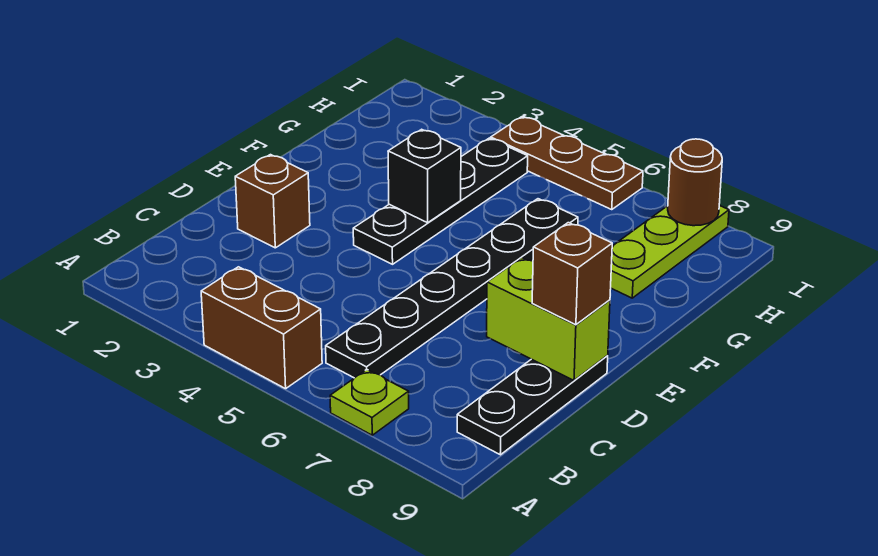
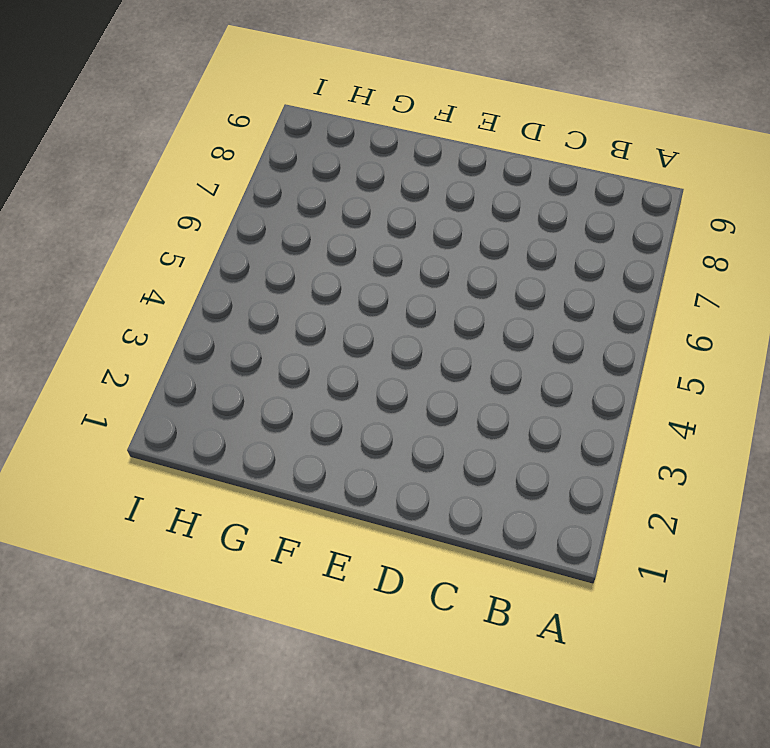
none -> brown 1x2 brick [201,267,322,389]
none -> lime 1x1 plate [330,370,409,435]
none -> black 1x6 plate [326,199,578,378]

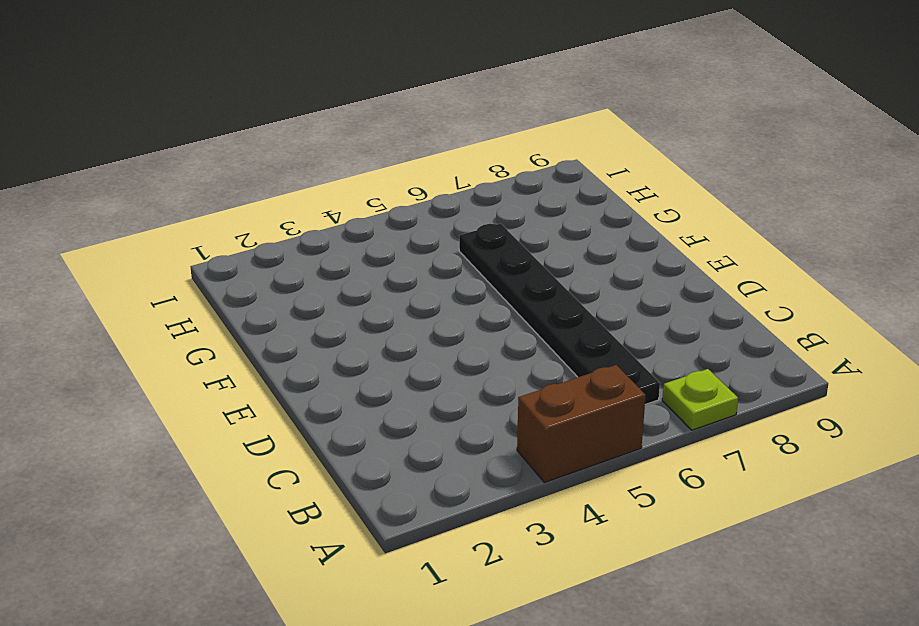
none -> black 1x3 plate [457,356,608,455]
none -> brown 1x1 brick [235,155,310,248]
none -> black 1x4 plate [353,138,528,264]

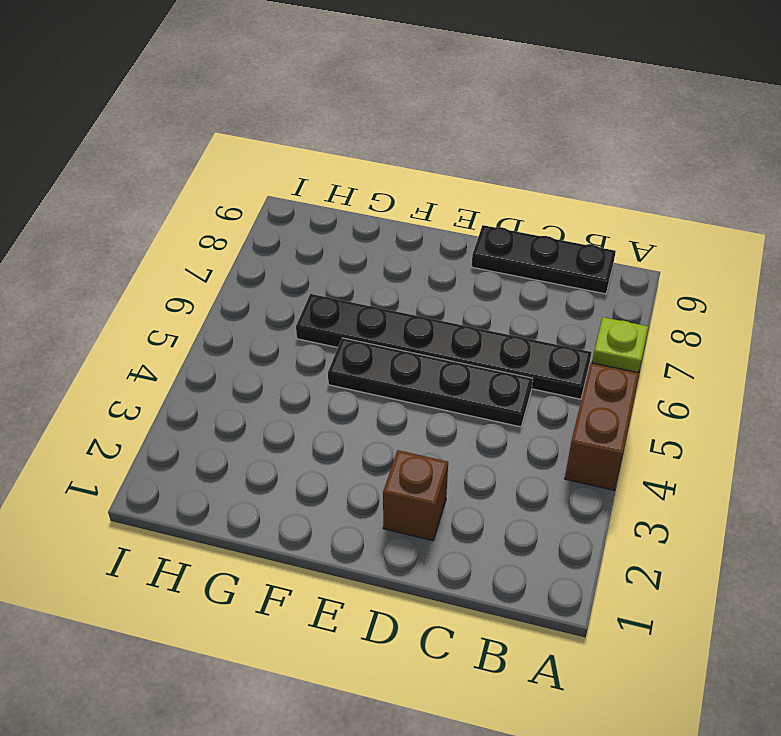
black 1x4 plate [328,338,533,427] -> black 1x4 plate moved to [353,138,528,264]
none -> lime 1x3 plate [611,205,729,298]
none -> brown 1x3 plate [491,117,643,210]
none -> lime 1x2 brick [487,258,610,380]

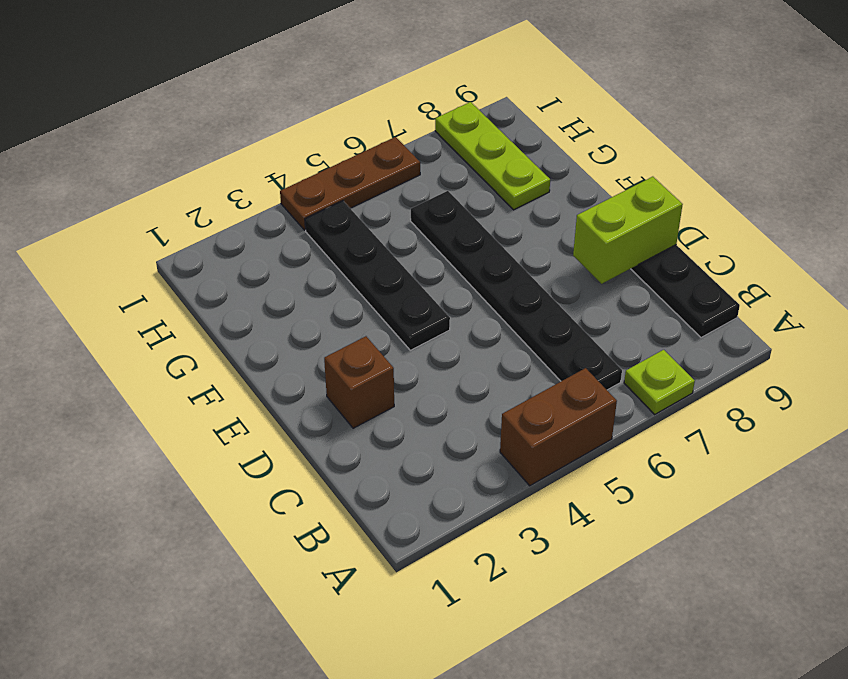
none -> black 1x1 brick [388,129,461,223]
none -> brown 1x1 round brick [668,139,722,226]
none -> brown 1x1 brick [532,223,612,325]

